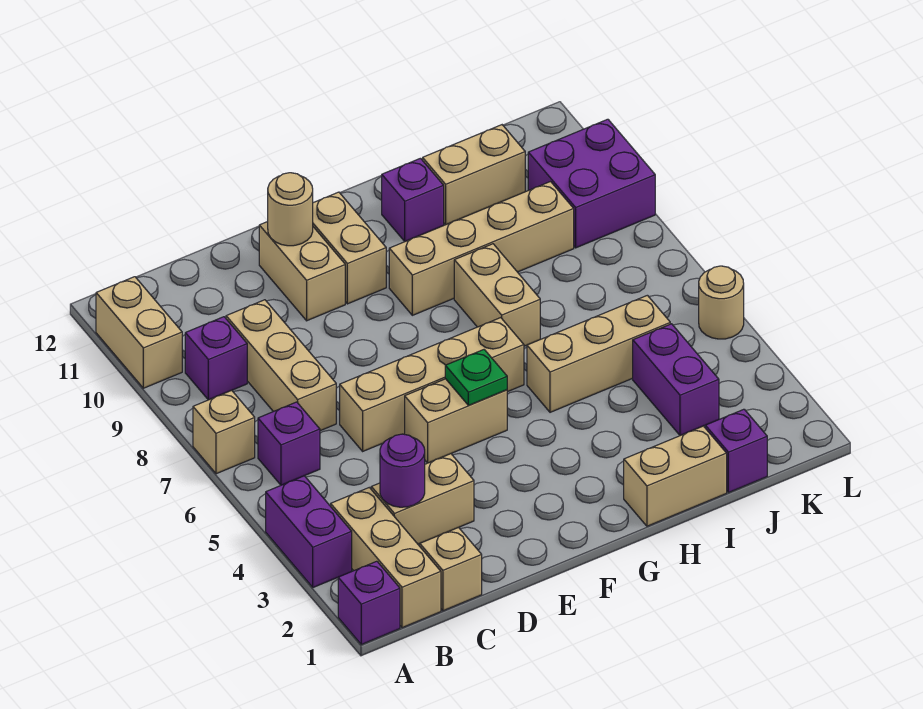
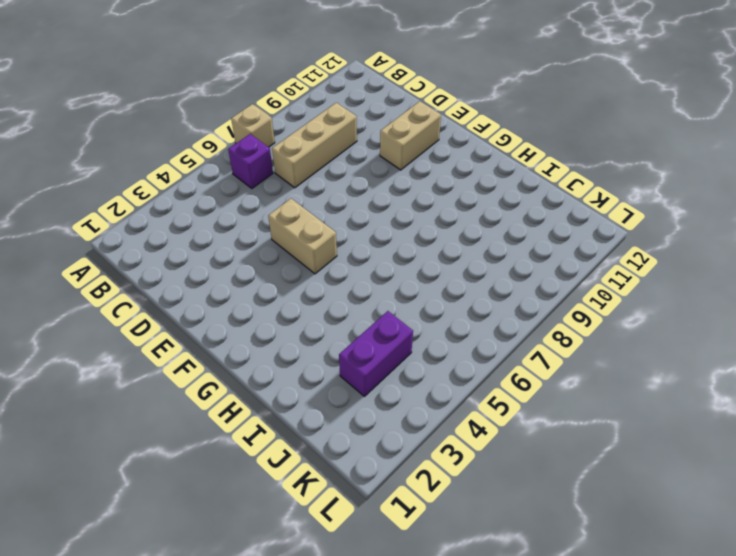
none -> purple 1x1 brick [338,561,400,644]
none -> purple 1x2 brick [266,476,352,587]
none -> tan 1x2 brick [96,277,182,388]

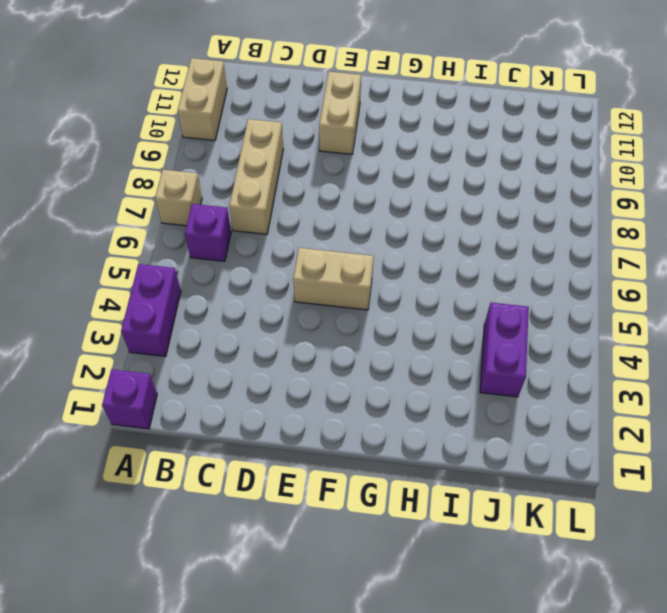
none -> tan 1x3 brick [331,487,441,628]
none -> purple 1x1 brick [185,317,247,400]
none -> tan 1x1 brick [419,527,482,611]

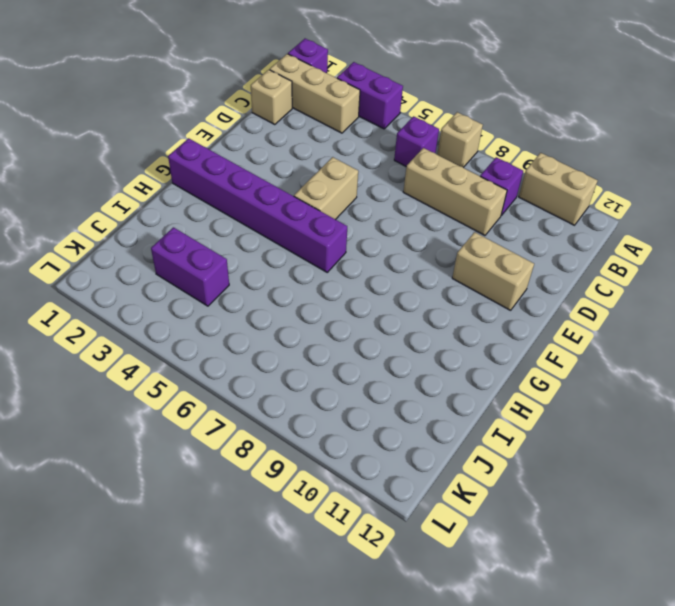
purple 1x6 brick [168,138,347,272] -> tan 1x4 brick [340,318,524,451]
none -> tan 1x2 brick [371,454,474,544]
none -> tan 1x2 brick [313,192,386,304]
none -> tan 1x4 brick [389,182,574,315]

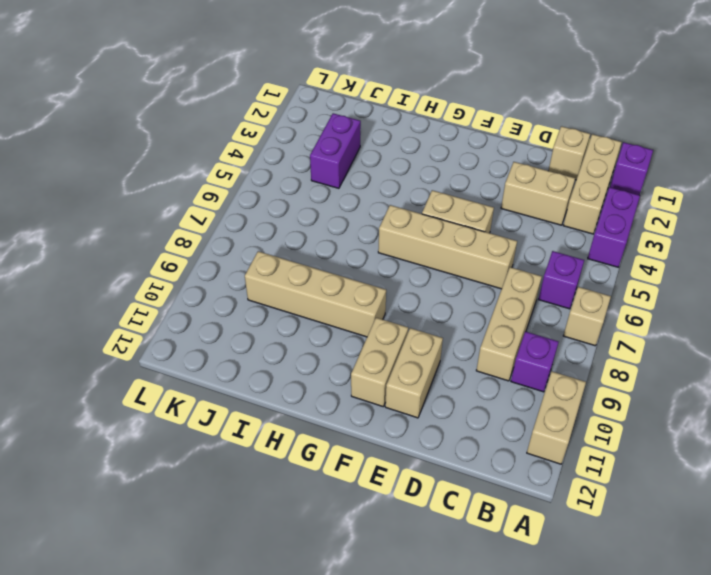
none -> tan 1x2 brick [624,426,727,526]
none -> tan 1x3 brick [527,295,670,412]
none -> tan 1x2 brick [454,244,540,346]

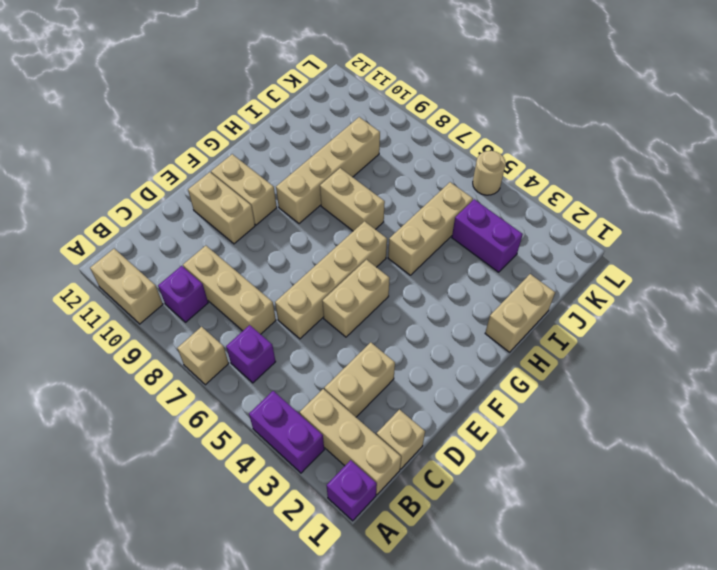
none -> purple 1x1 brick [382,158,444,241]
none -> tan 1x2 brick [423,125,525,225]
none -> purple 1x1 brick [705,409,767,493]

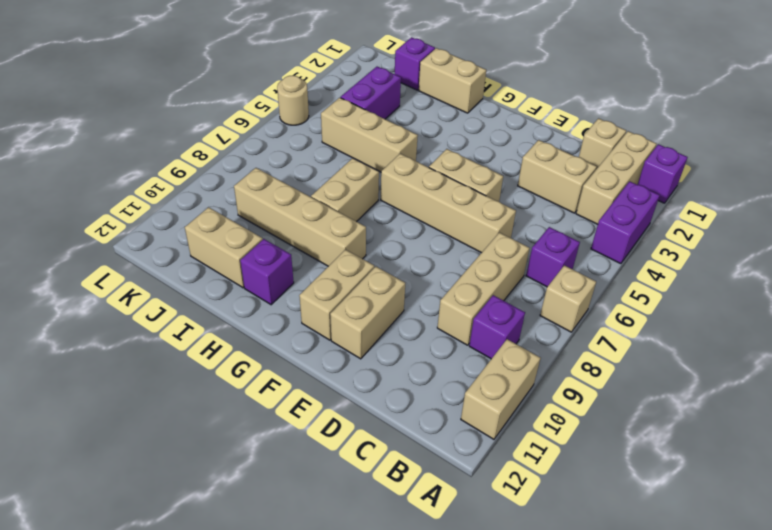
none -> purple 2x2 brick [528,119,655,248]
none -> purple 1x1 round brick [380,434,425,507]
none -> tan 1x1 round brick [268,173,313,246]

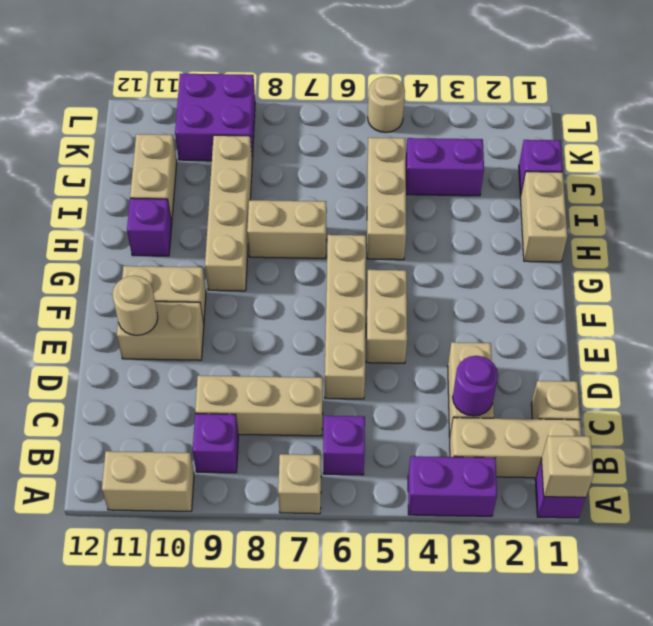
tan 1x1 brick [541,436,594,498] -> none
none -> green 1x1 plate [445,350,507,405]

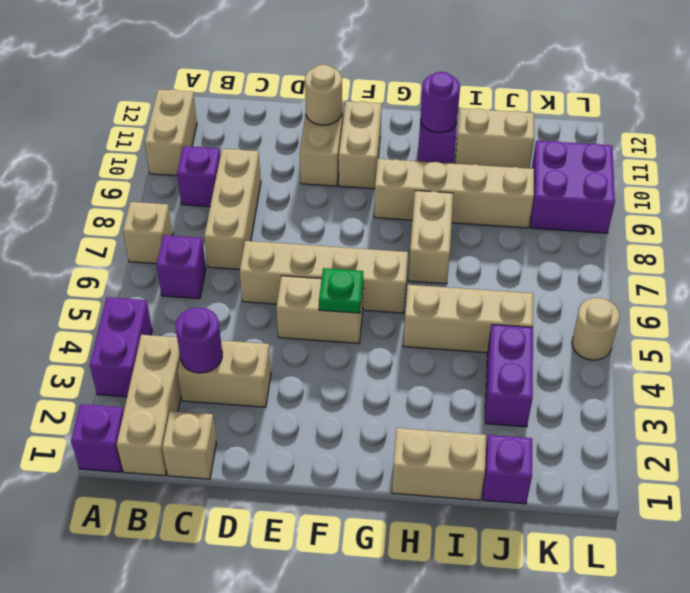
purple 1x1 round brick [421,72,460,133] -> none

